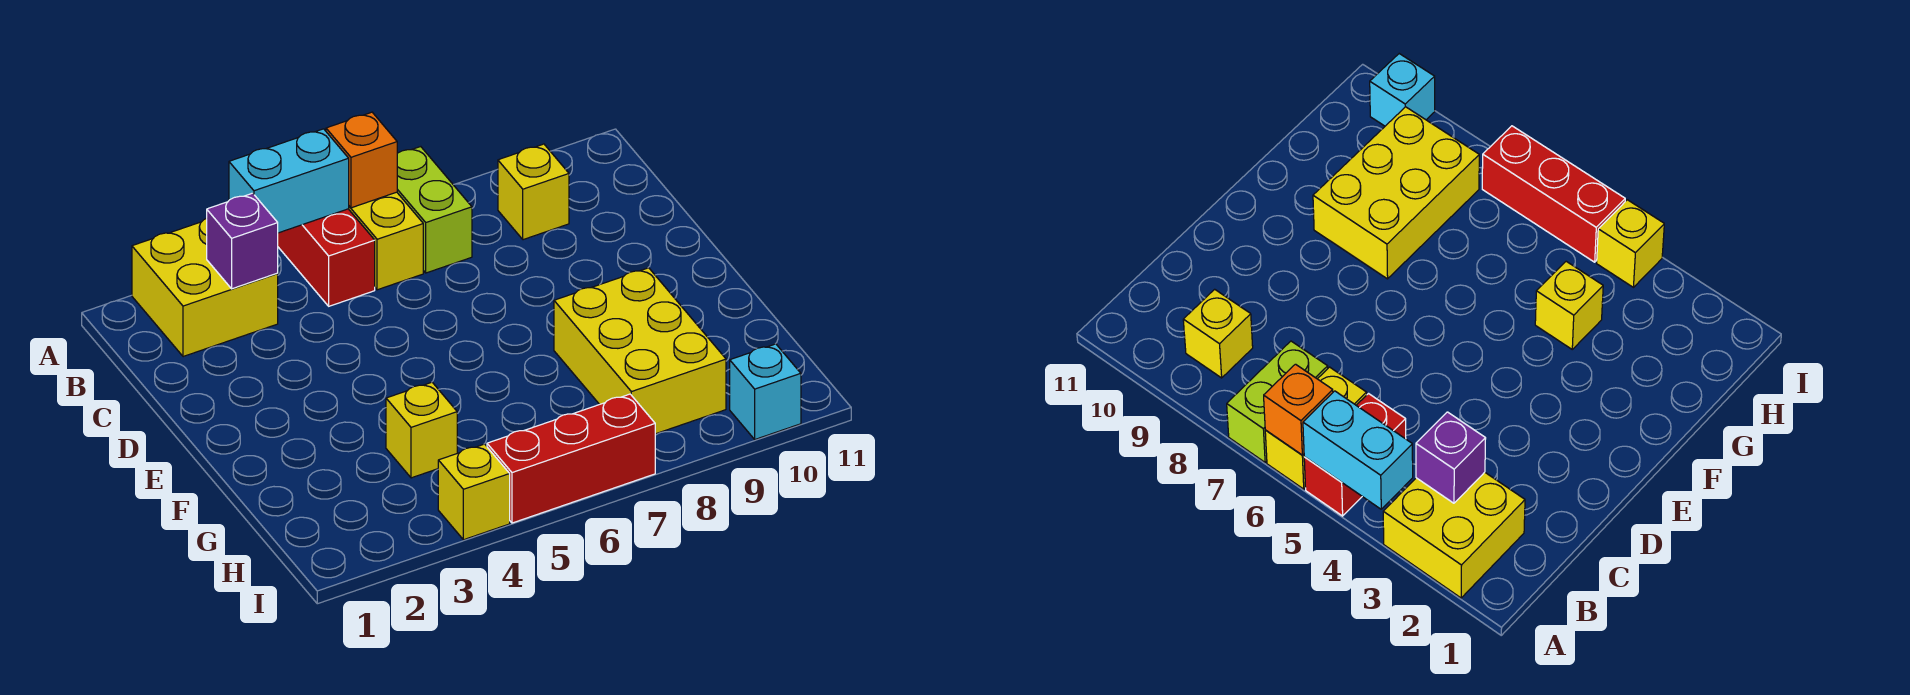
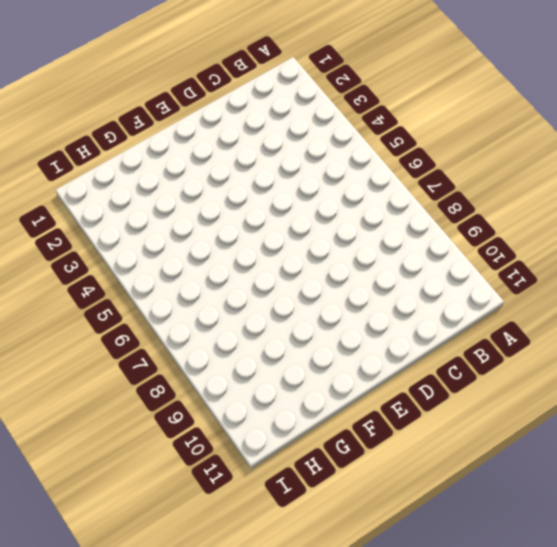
none -> yellow 2x2 brick [132,218,278,357]
none -> red 1x2 brick [278,209,375,306]
none -> yellow 1x2 brick [349,192,423,290]

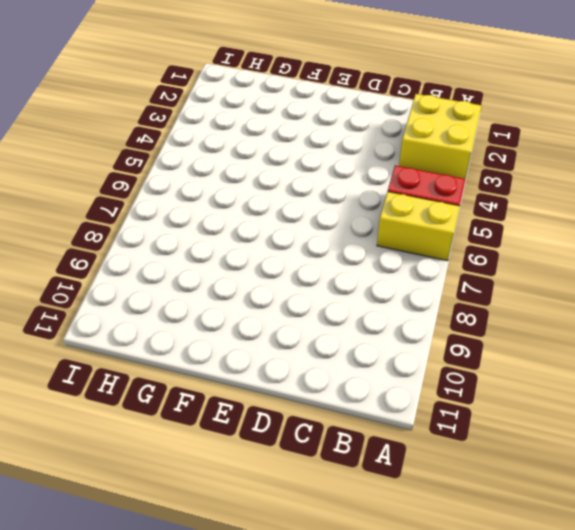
none -> lime 1x2 brick [397,147,472,273]
none -> yellow 1x1 brick [498,144,569,240]
none -> yellow 2x3 brick [554,268,726,434]

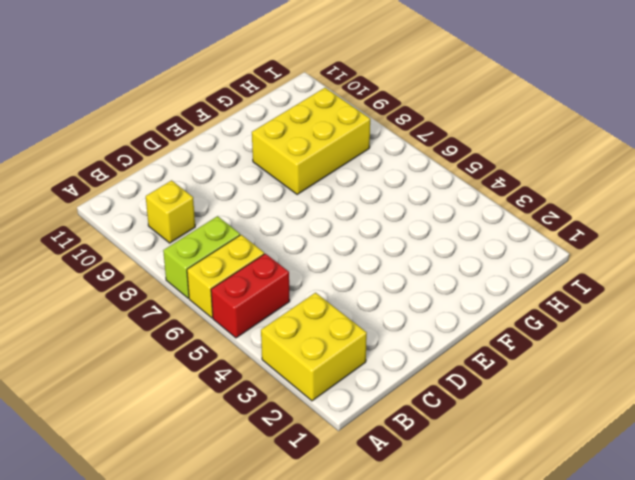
none -> yellow 1x1 brick [386,382,457,478]
none -> yellow 1x1 brick [438,444,510,540]
none -> red 1x3 brick [487,394,655,523]

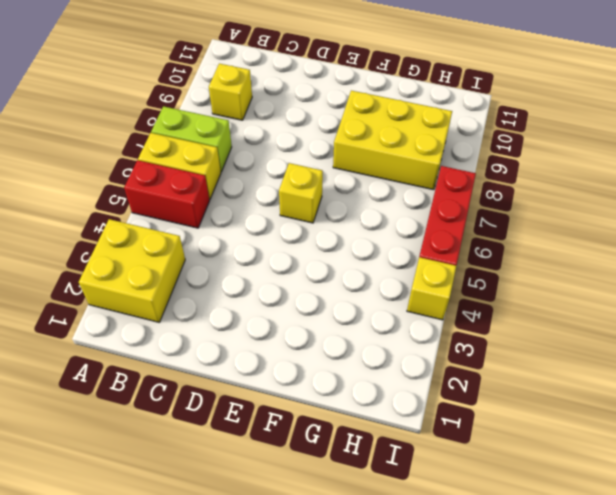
yellow 1x1 brick [279,163,323,223] -> yellow 1x1 brick moved to [386,382,457,478]
none -> cyan 1x1 brick [730,344,801,439]
none -> cyan 1x2 brick [229,129,349,233]
none -> orange 1x1 brick [326,112,397,208]

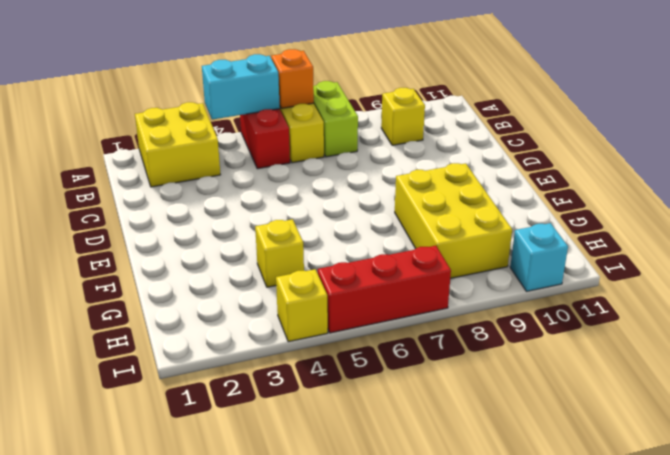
none -> purple 1x1 brick [207,193,278,289]

